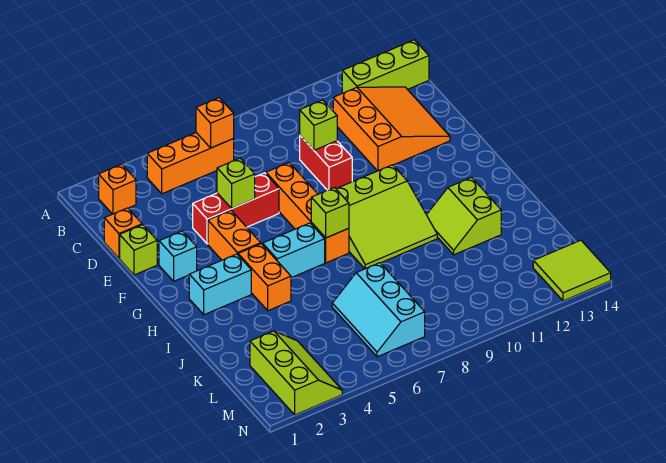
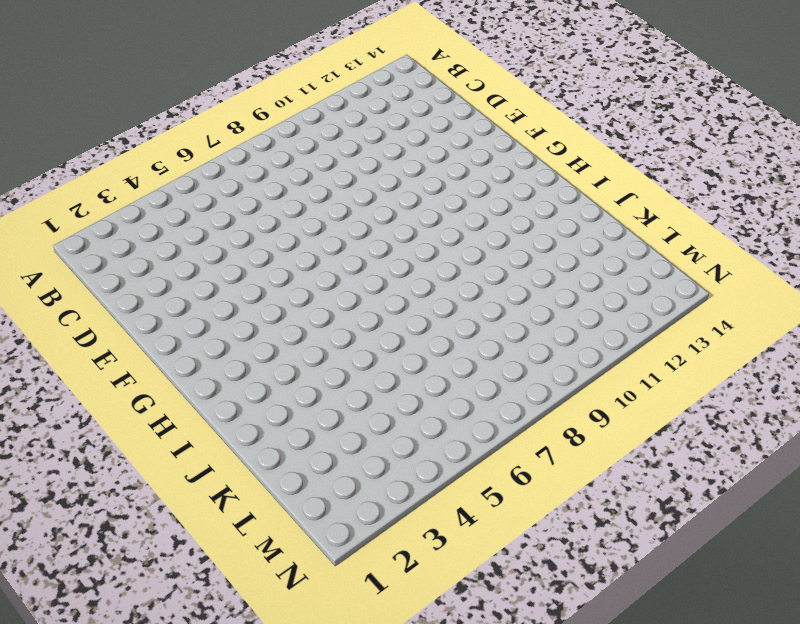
none -> orange 1x1 brick [99,164,136,214]
none -> orange 1x3 brick [147,133,234,194]
none -> lime 1x3 brick [342,40,429,93]

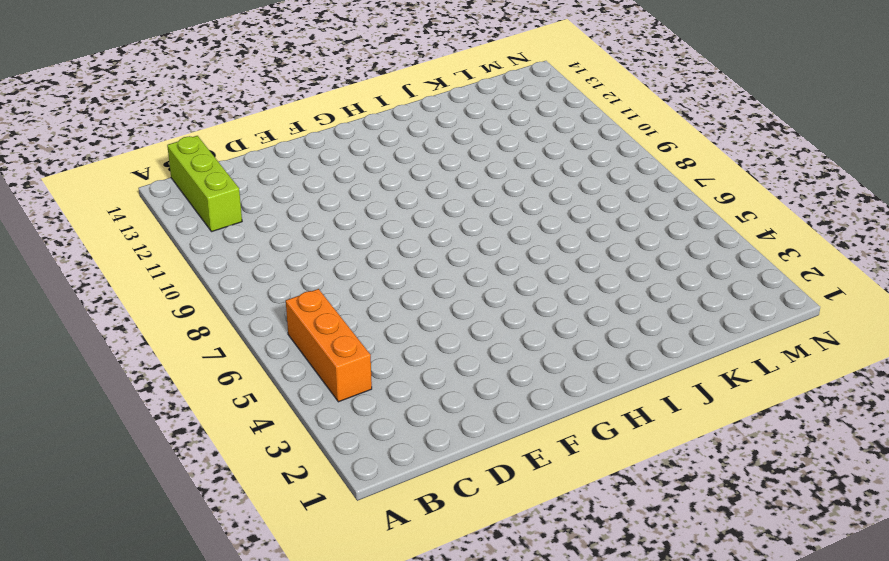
none -> orange 1x1 brick [99,164,136,214]
none -> orange 3x3 slope [333,87,450,171]
none -> orange 1x1 brick [104,208,142,258]

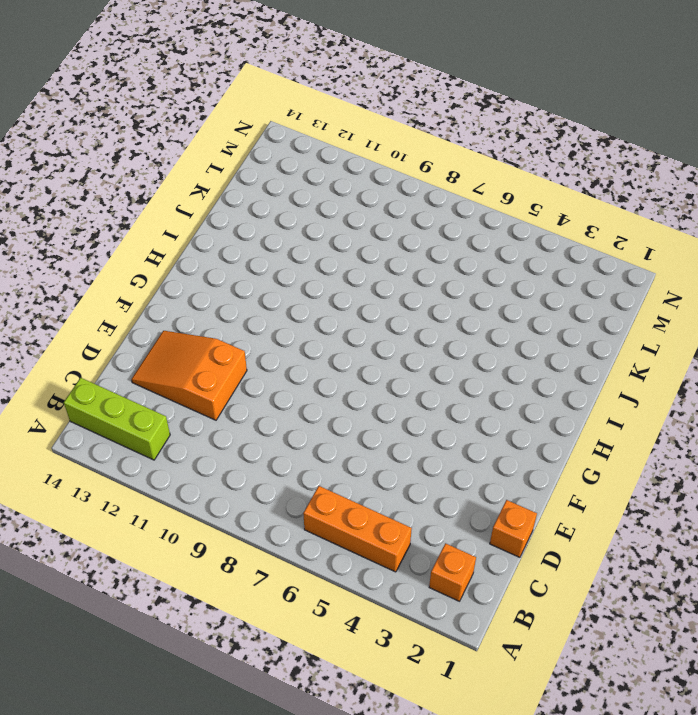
orange 2x3 slope [131,331,247,420] -> orange 3x3 slope [333,87,450,171]
none -> red 1x2 brick [300,136,352,190]
none -> lime 1x1 brick [120,225,157,275]
none -> red 1x3 brick [193,173,279,244]

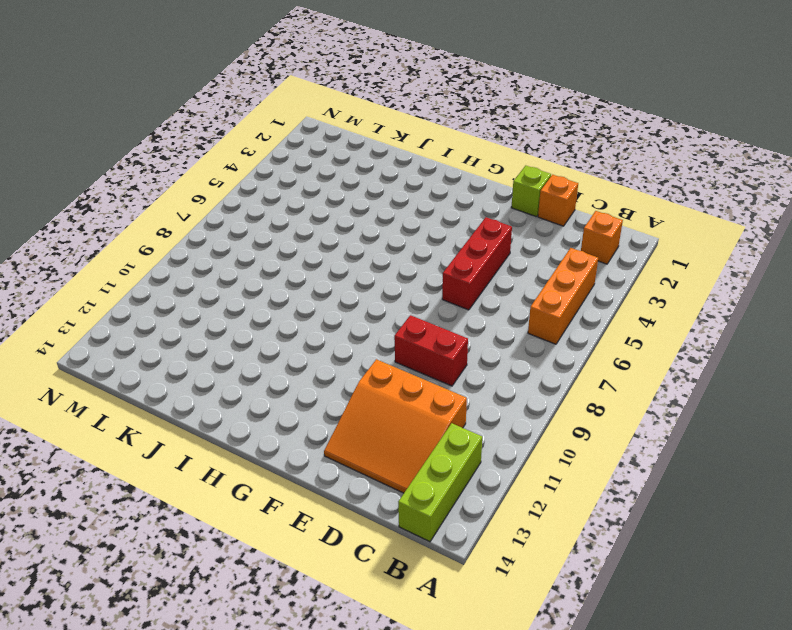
none -> orange 1x4 brick [266,163,349,263]
none -> cyan 1x1 brick [159,231,197,281]
none -> orange 1x2 brick [208,210,261,260]

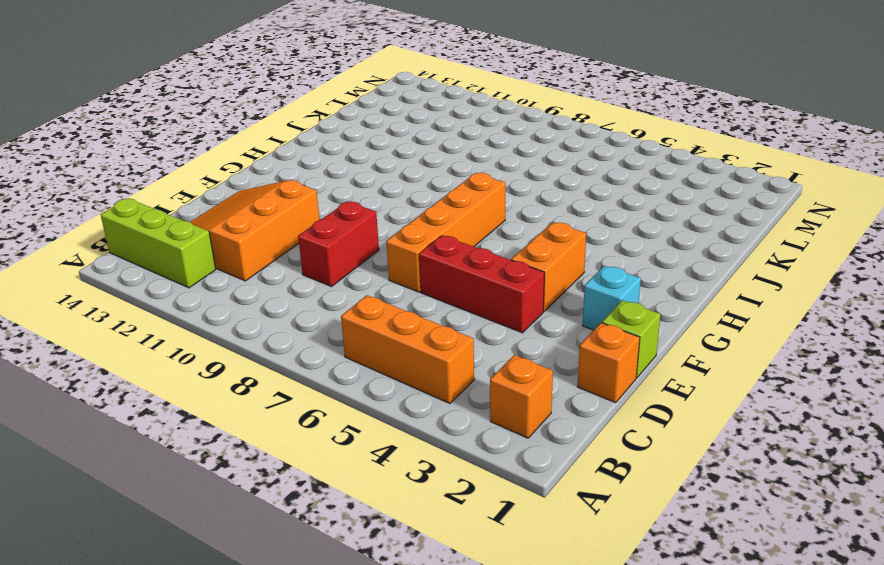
none -> lime 3x3 slope [337,165,437,269]
none -> cyan 1x2 brick [189,254,251,315]
none -> orange 1x2 brick [238,244,291,311]

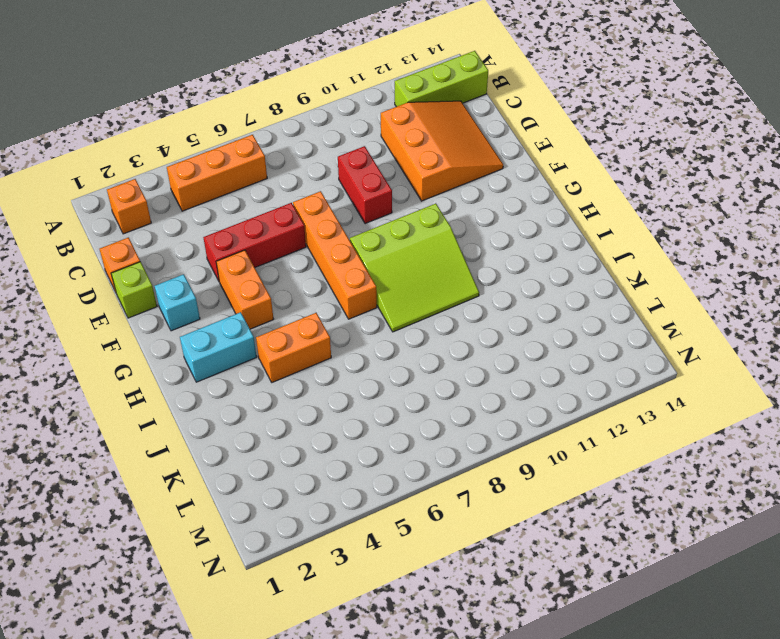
orange 1x2 brick [256,313,331,382] -> orange 1x2 brick turned to [238,244,291,311]
none -> cyan 1x2 brick [263,223,325,278]
none -> lime 2x2 slope [426,177,501,255]
none -> cyan 2x3 slope [332,263,425,357]

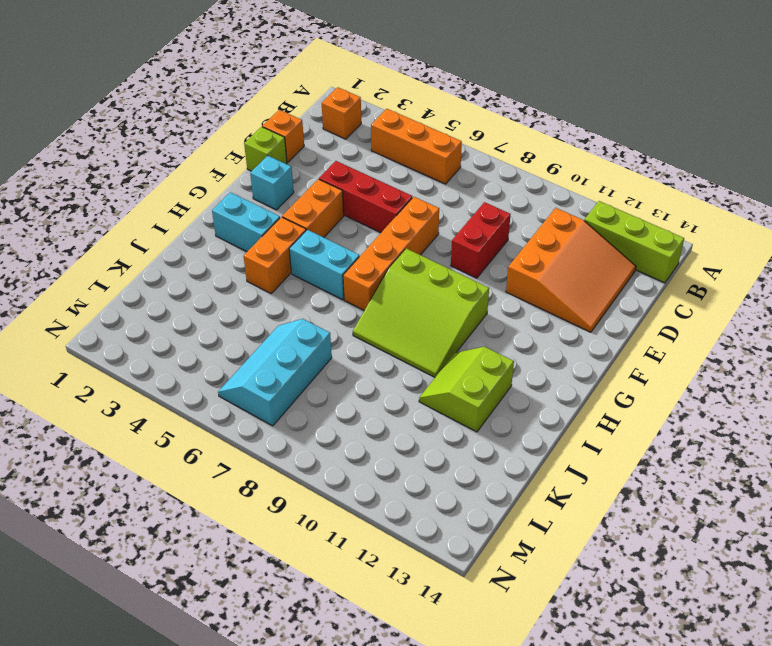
none -> lime 2x3 slope [250,331,342,415]
none -> lime 2x2 tile [533,240,611,301]
none -> orange 1x1 brick [196,98,234,148]

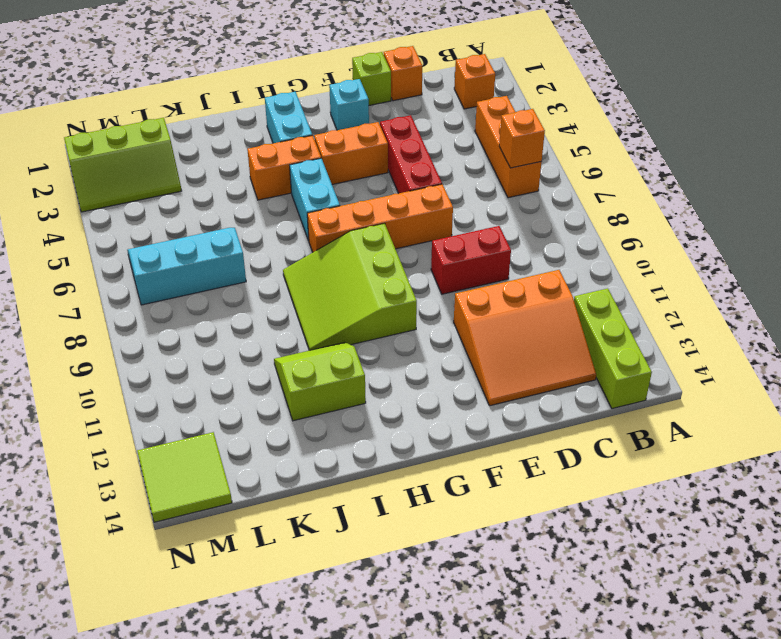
none -> lime 1x1 brick [300,100,337,150]
none -> lime 1x1 brick [217,158,255,209]
none -> lime 1x1 brick [311,188,349,238]

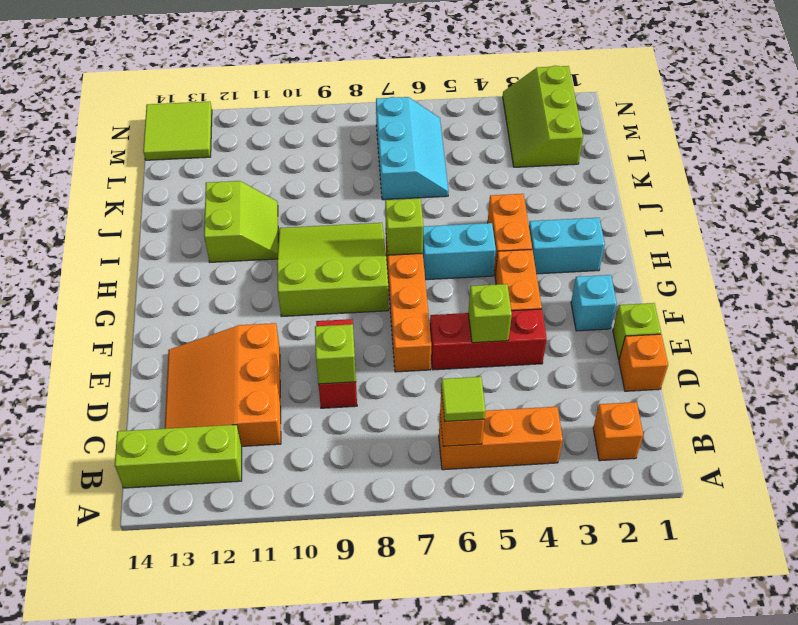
lime 1x1 tile [441,377,485,421] -> none

